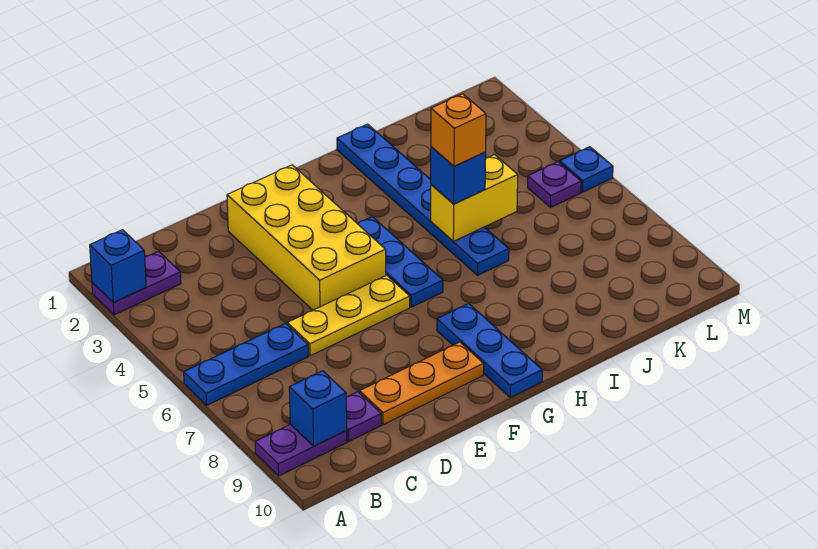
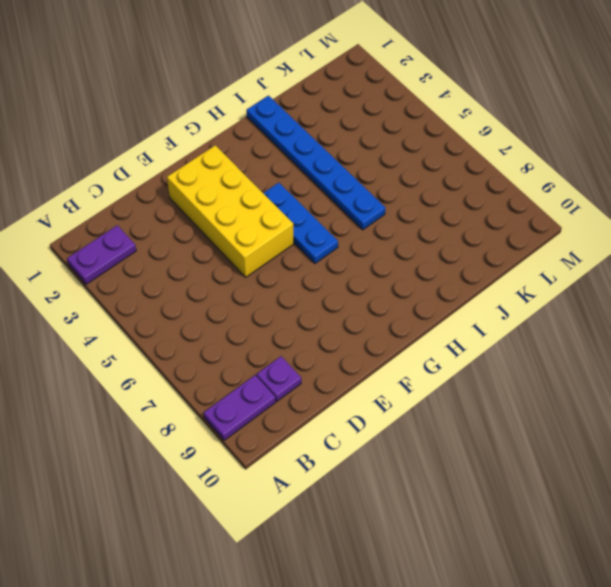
none -> blue 1x3 plate [184,323,308,405]
none -> yellow 1x3 plate [287,275,410,356]
none -> orange 1x3 plate [360,342,484,425]

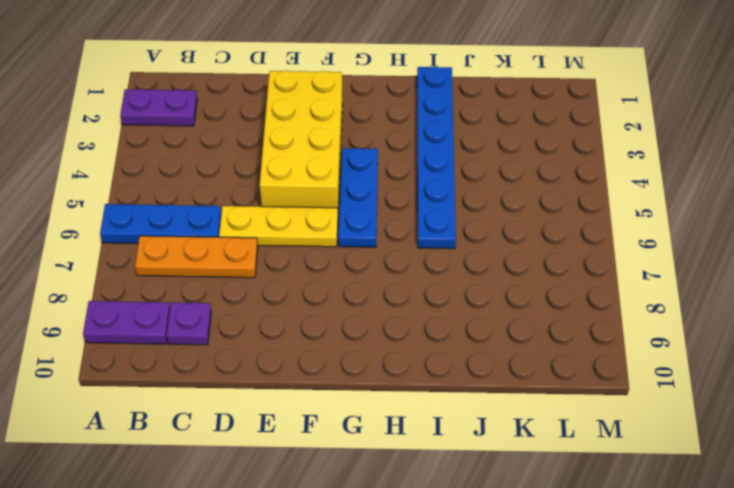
orange 1x3 plate [135,236,258,278] -> orange 1x3 plate moved to [360,342,484,425]
none -> blue 1x3 plate [437,303,542,397]
none -> purple 1x1 plate [528,162,581,207]
none -> blue 1x1 plate [560,147,613,192]

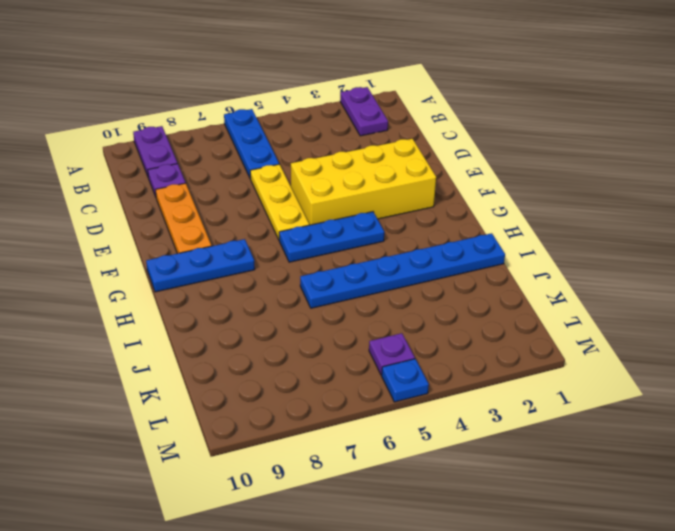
none -> blue 1x1 brick [90,230,146,303]
none -> blue 1x1 brick [289,371,347,446]
none -> yellow 1x2 brick [431,155,518,241]

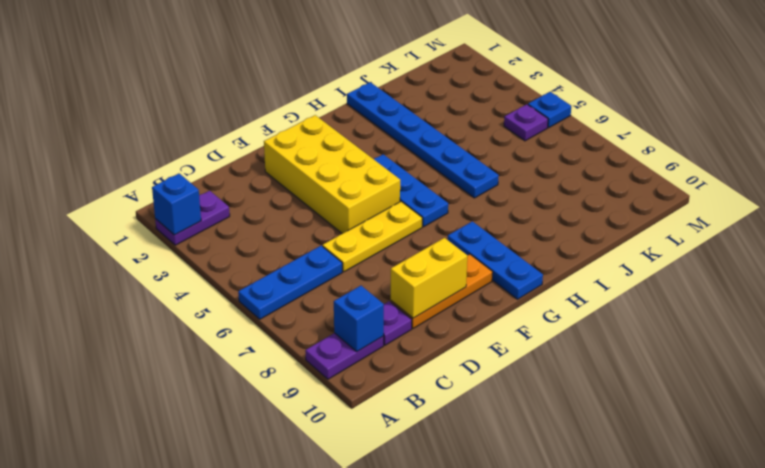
yellow 1x2 brick [391,238,467,318] -> yellow 1x2 brick moved to [431,155,518,241]
none -> blue 1x1 brick [431,147,486,204]
none -> orange 1x1 brick [431,94,486,166]

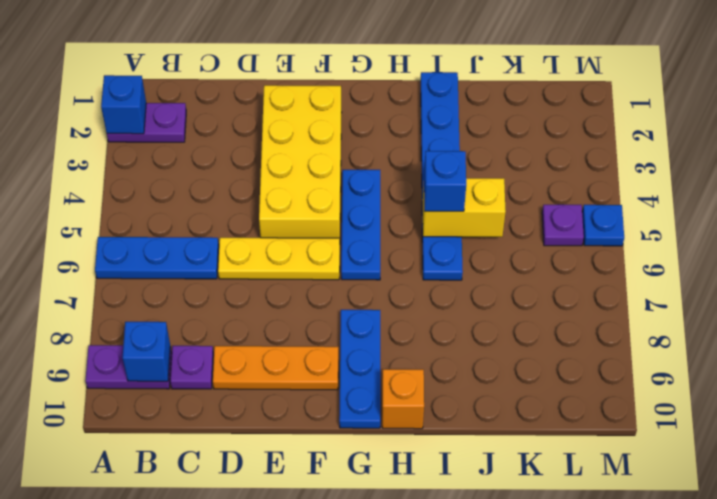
orange 1x1 brick [382,369,424,429] -> orange 1x1 brick moved to [431,94,486,166]

